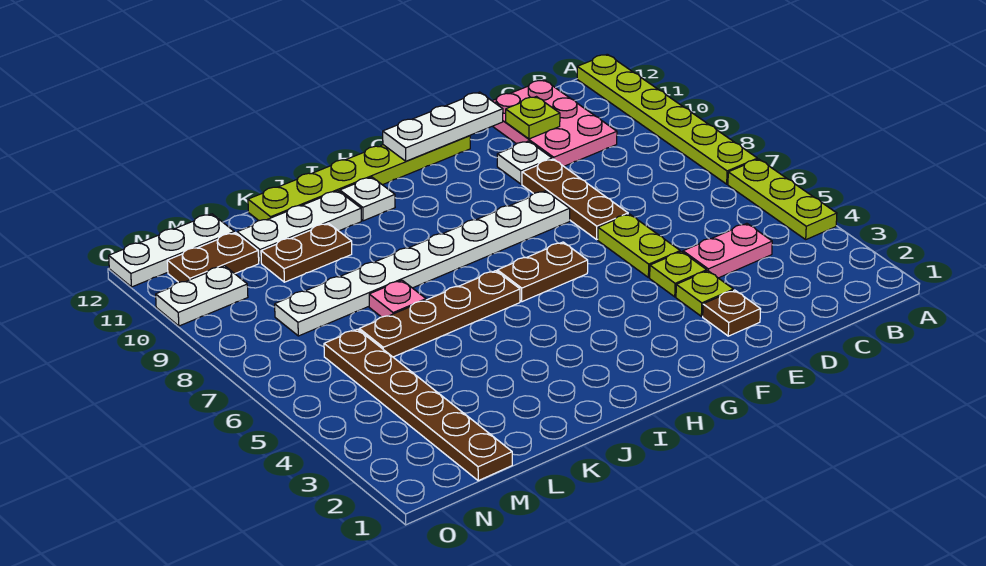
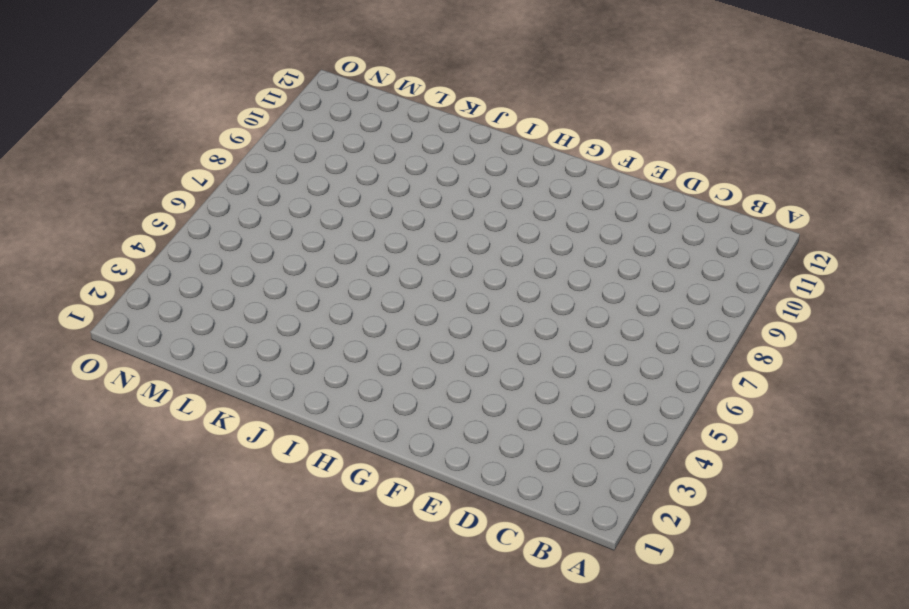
none -> lime 1x3 plate [728,159,837,239]
none -> lime 1x6 plate [577,54,757,184]
none -> pink 1x2 plate [683,223,772,278]

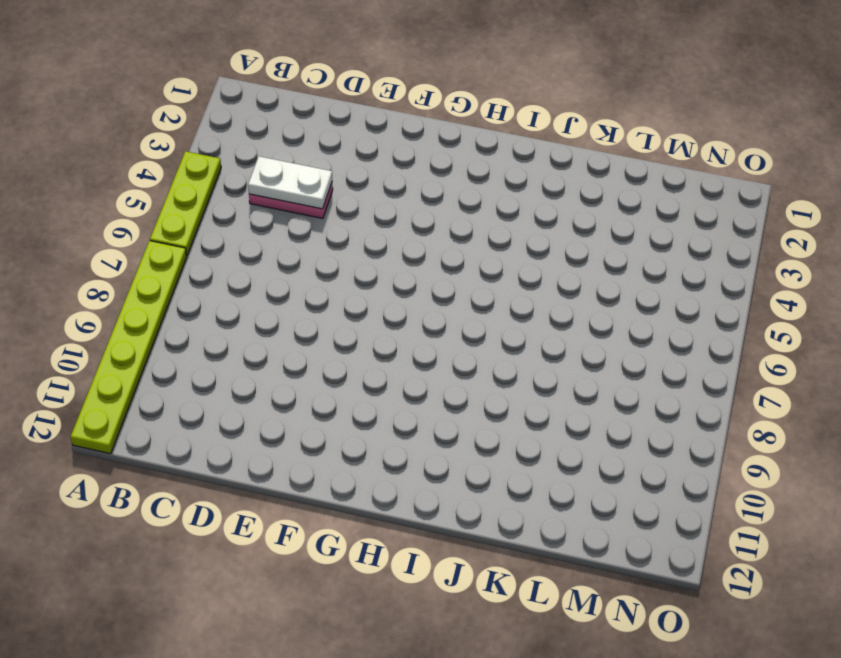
white 1x2 plate [248,156,332,209] -> white 1x2 plate moved to [156,266,248,326]
none -> pink 2x3 plate [493,80,617,166]
none -> brown 1x1 plate [703,290,761,336]
none -> lime 1x1 plate [676,271,733,316]

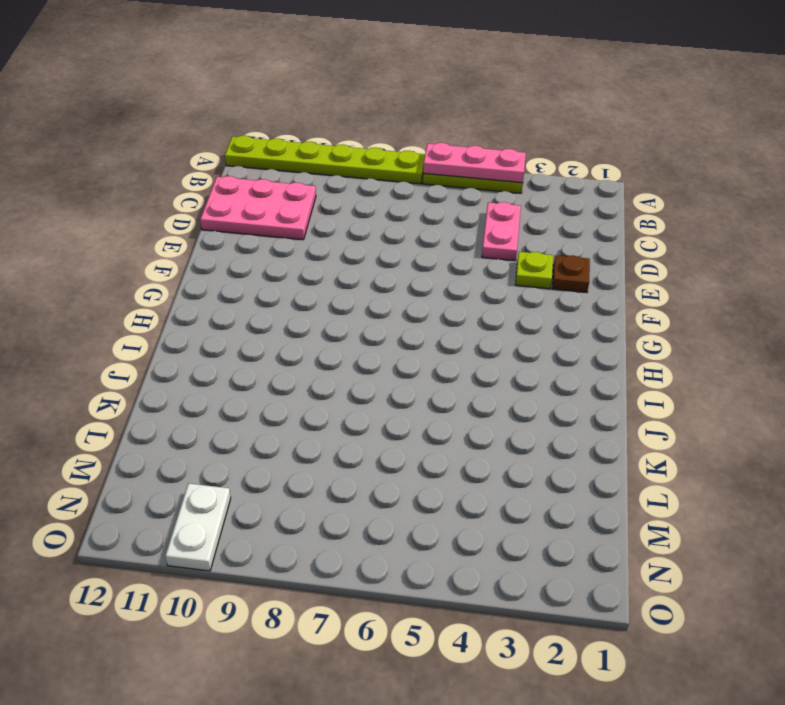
pink 1x3 plate [423,143,526,183] -> none
none -> lime 1x1 plate [650,252,707,297]
none -> lime 1x2 plate [598,214,680,278]
none -> brown 1x3 plate [522,159,628,239]

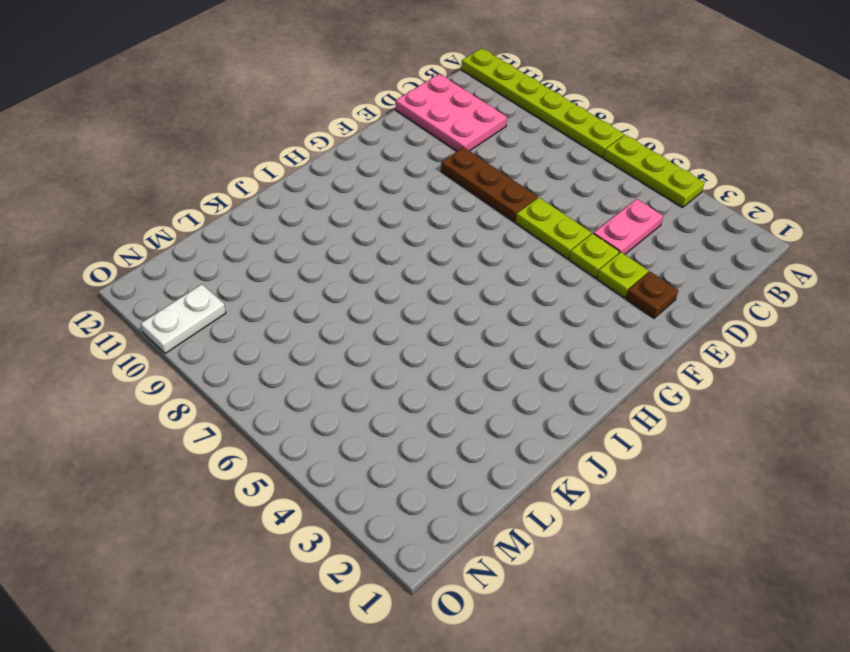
none -> white 1x1 plate [497,141,552,184]
none -> white 1x8 plate [275,191,570,336]
none -> lime 1x6 plate [248,136,470,221]

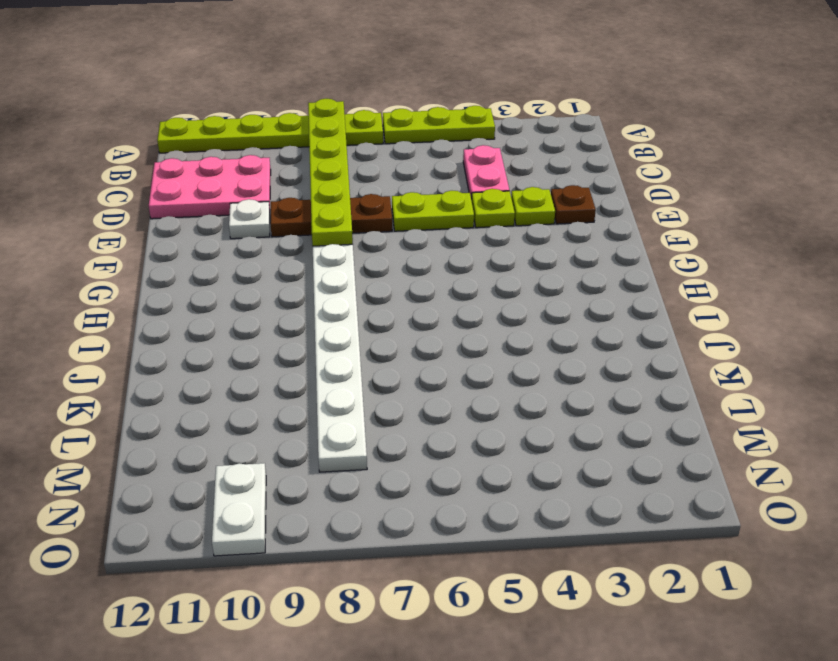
lime 1x6 plate [308,99,353,246] -> lime 1x6 plate moved to [248,136,470,221]
none -> brown 1x2 plate [497,242,588,302]
none -> brown 1x4 plate [359,271,520,357]
none -> white 1x1 plate [340,177,395,221]

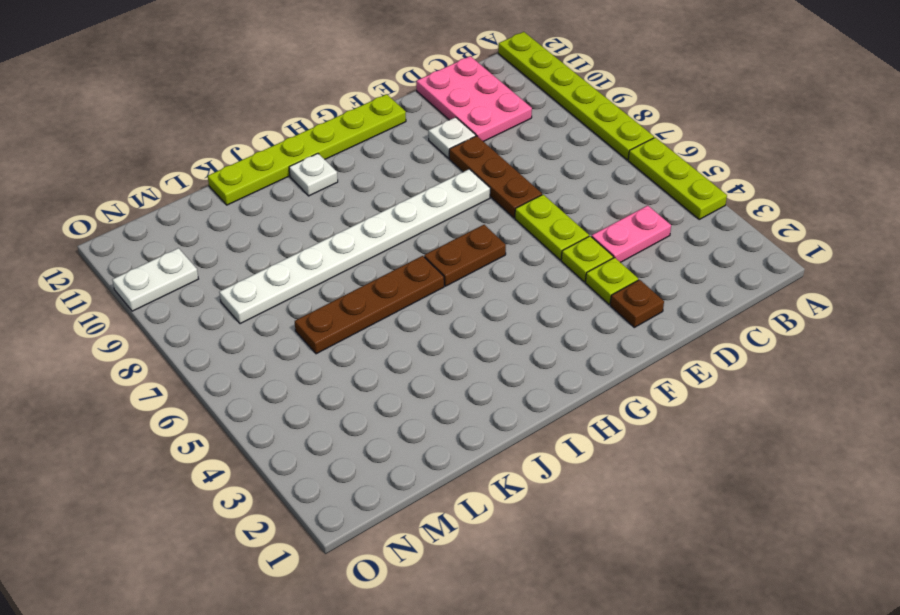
none -> white 1x3 plate [237,191,361,263]
none -> pink 1x1 plate [369,280,426,317]
none -> brown 1x2 plate [261,223,352,282]

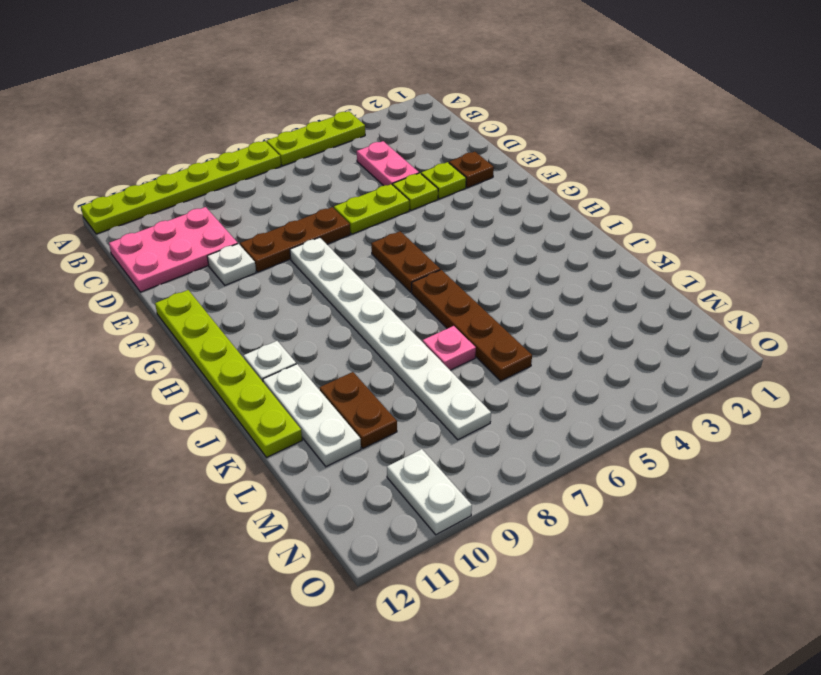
none -> brown 1x6 plate [324,329,512,481]
none -> brown 1x2 plate [167,233,259,282]
none -> white 1x3 plate [109,214,234,287]

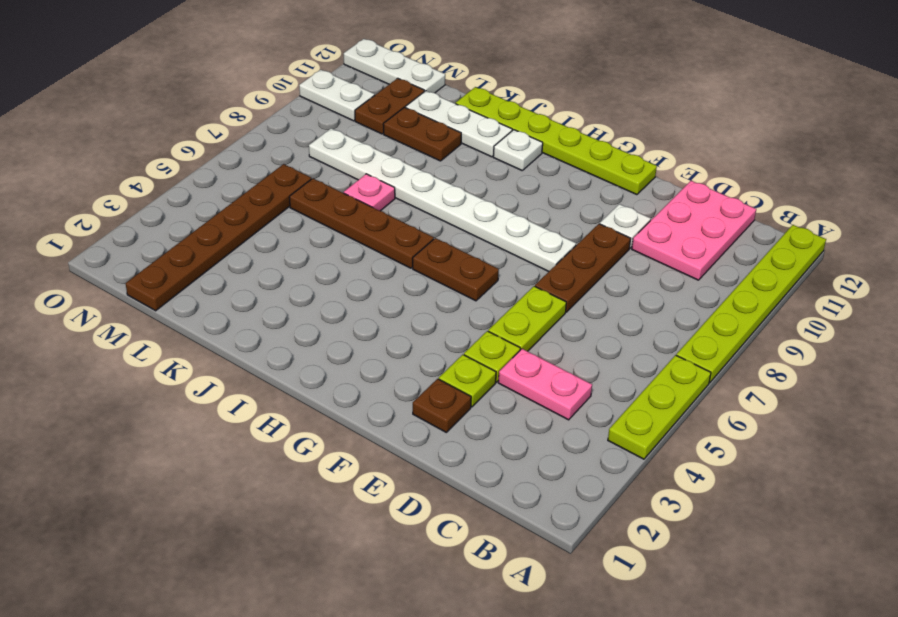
brown 1x2 plate [355,78,424,134] -> brown 1x2 plate turned to [167,233,259,282]
none -> lime 1x1 plate [506,97,560,139]
none -> white 1x3 plate [383,92,503,161]

